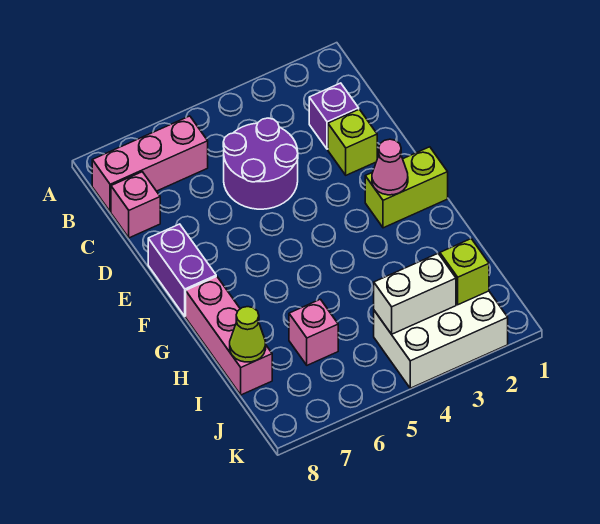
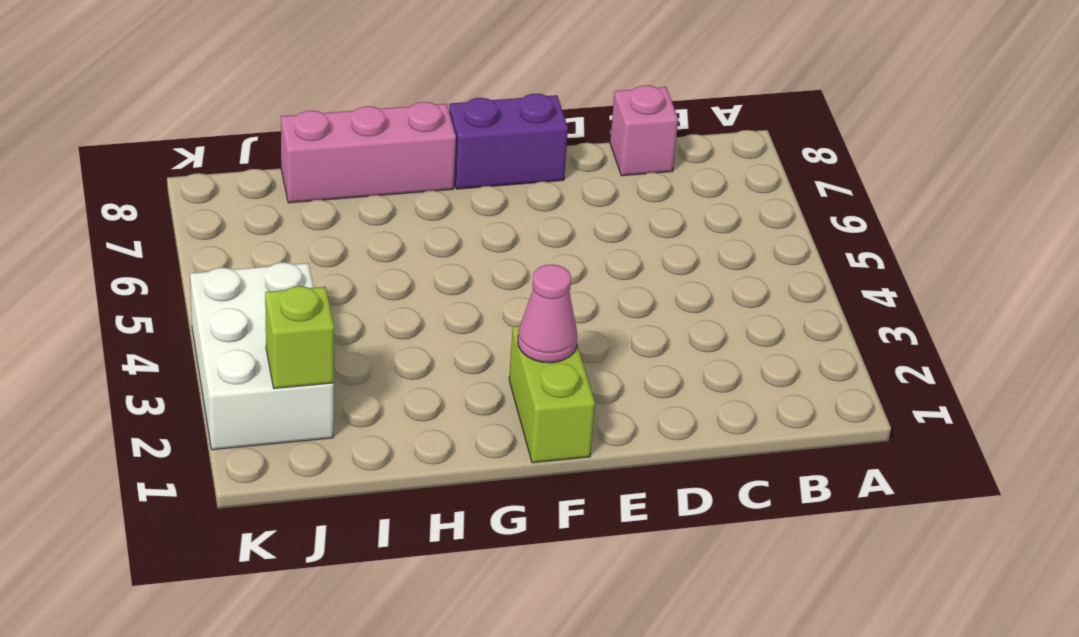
none -> pink 1x3 brick [92,116,208,212]
none -> purple 1x1 brick [309,83,359,149]
none -> purple 2x2 round brick [223,118,298,209]

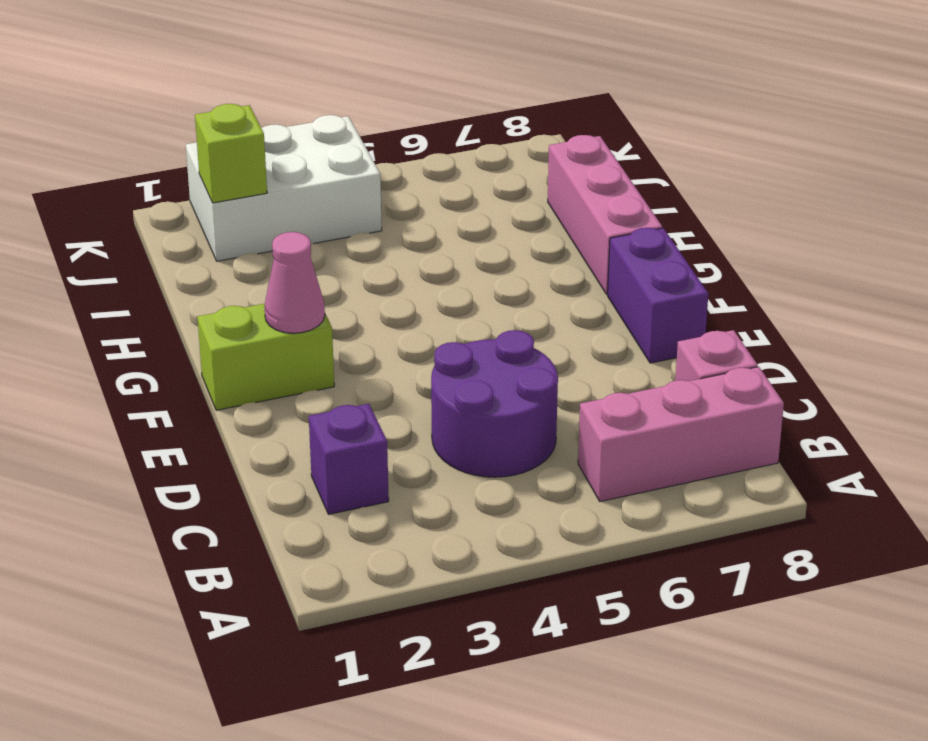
none -> lime 1x1 brick [328,109,377,175]
none -> pink 1x1 brick [289,299,338,365]
none -> lime 1x1 cone [230,307,266,362]

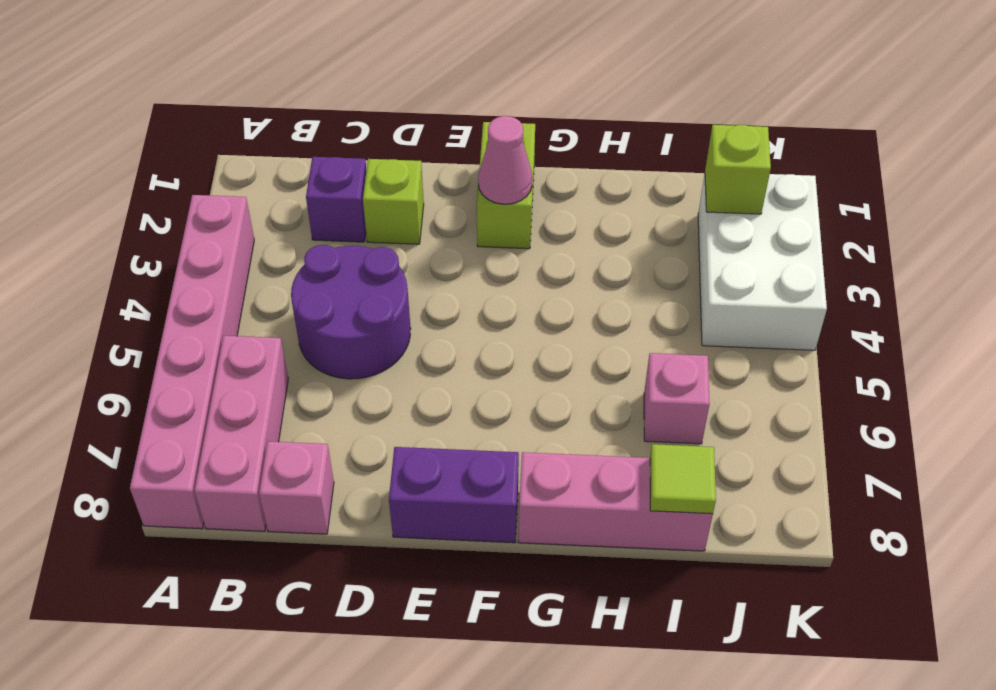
pink 1x6 brick [130,195,254,529] -> none
lime 1x1 tile [650,444,716,514] -> lime 1x1 cone [230,307,266,362]
none -> white 1x2 brick [374,254,456,334]

